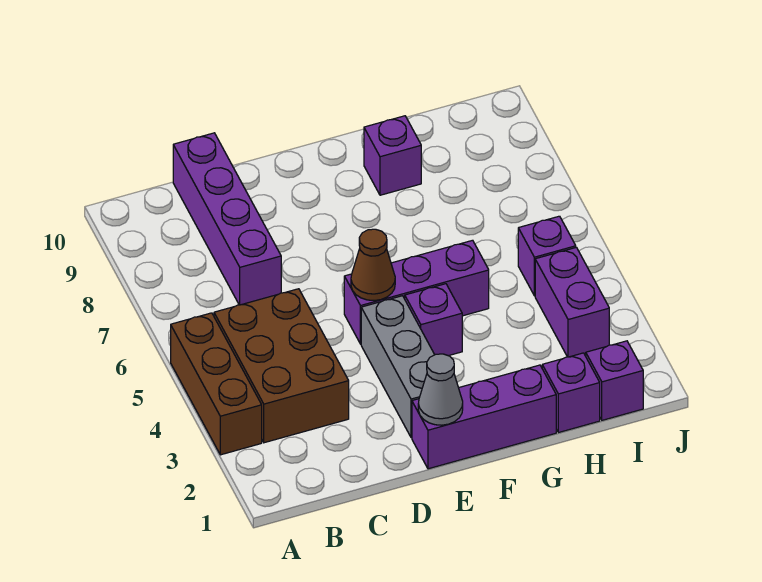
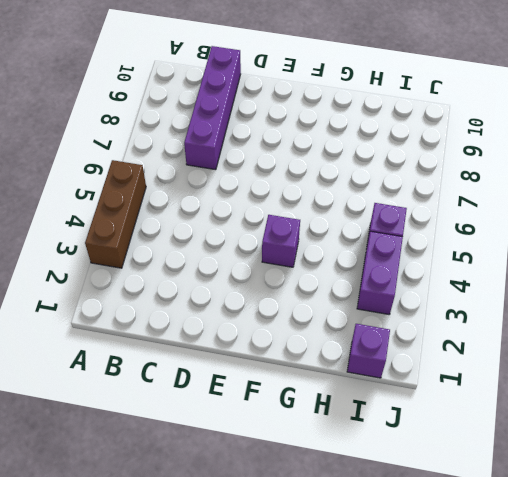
none -> brown 2x3 brick [214,289,349,443]
none -> purple 1x3 brick [412,365,556,469]
none -> grey 1x3 brick [361,296,435,438]

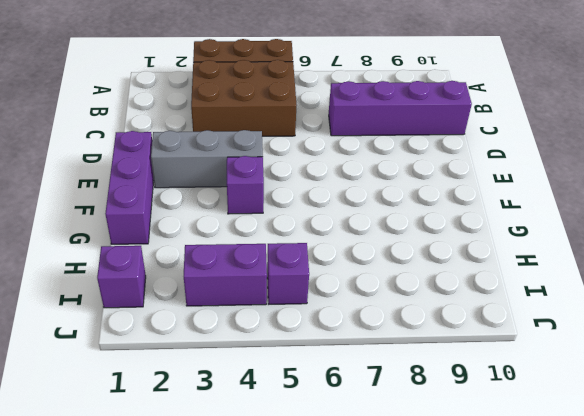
none -> purple 1x3 brick [344,240,489,344]
none -> purple 1x1 brick [364,116,421,195]
none -> purple 1x1 brick [542,353,600,433]

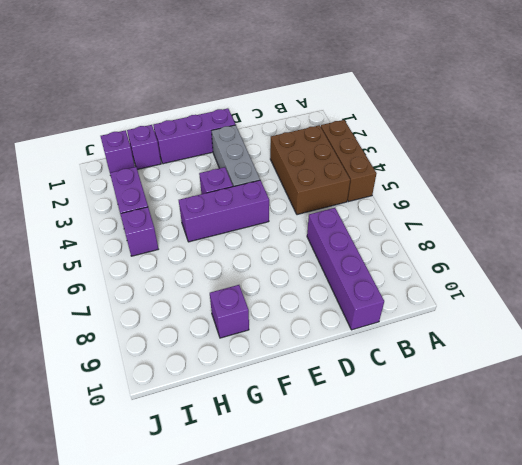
none -> grey 1x1 cone [418,354,463,425]
none -> brown 1x1 cone [351,229,395,301]

